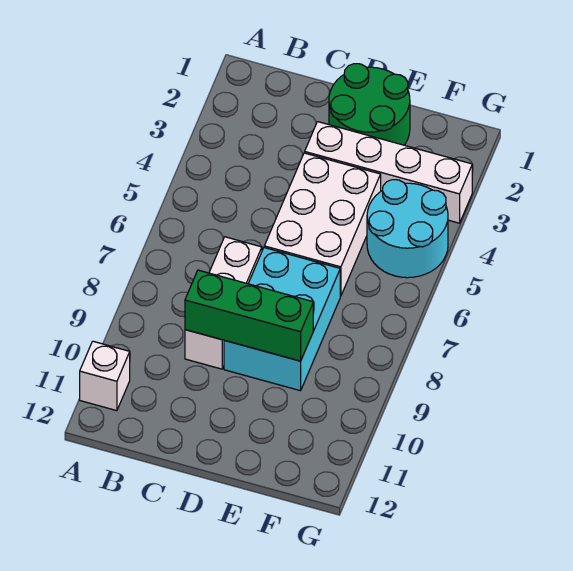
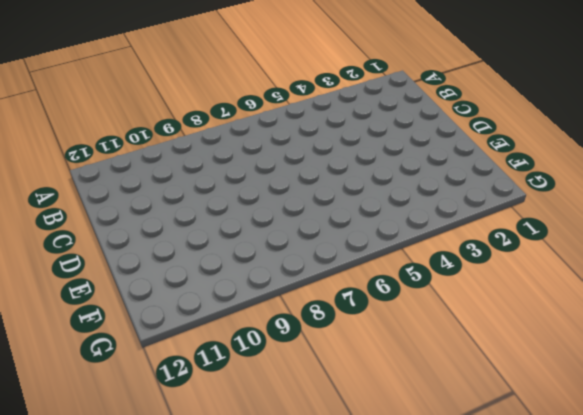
none -> white 1x1 brick [80,341,130,411]
none -> white 1x3 brick [185,237,262,369]

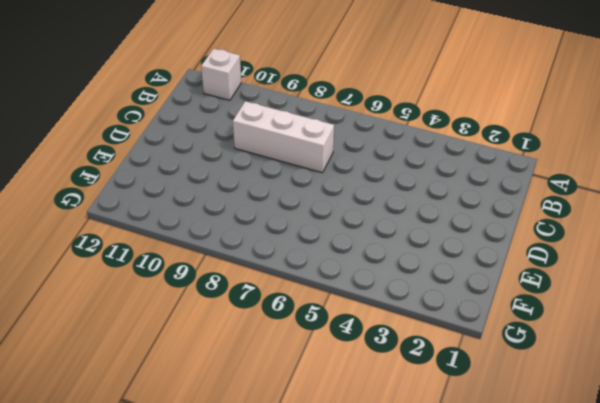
none -> green 2x2 round brick [329,64,410,145]
none -> white 1x4 brick [305,122,472,223]

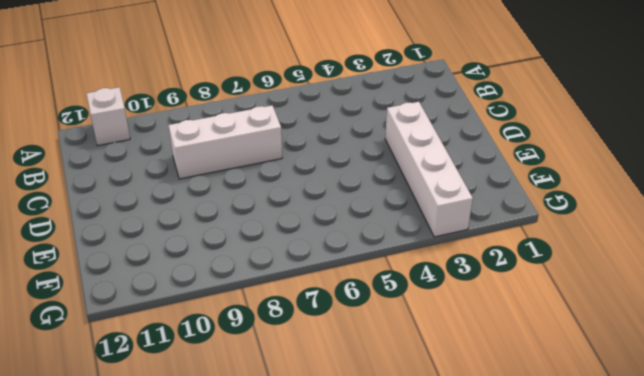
none -> green 2x2 round brick [329,64,410,145]
none -> white 2x3 brick [264,153,381,296]

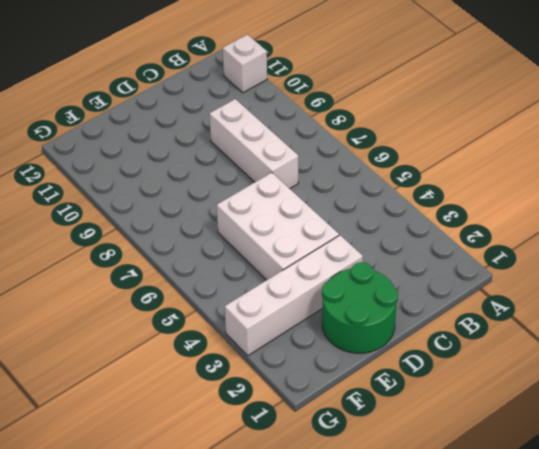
none -> cyan 2x3 brick [224,248,340,391]
none -> cyan 2x2 round brick [367,180,448,278]

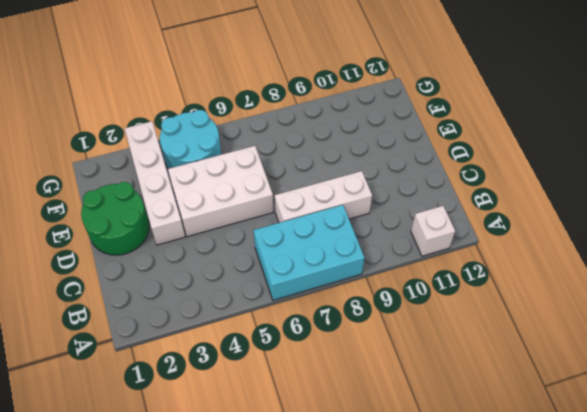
cyan 2x3 brick [253,205,364,300] -> cyan 2x3 brick moved to [224,248,340,391]
none -> green 1x3 brick [185,270,313,361]

